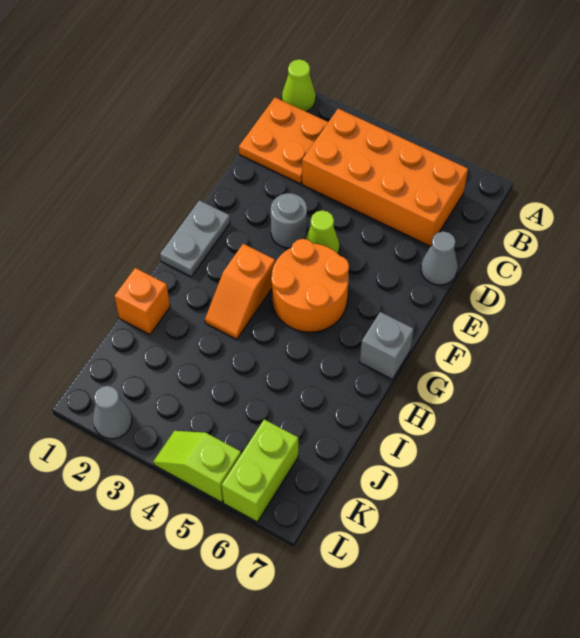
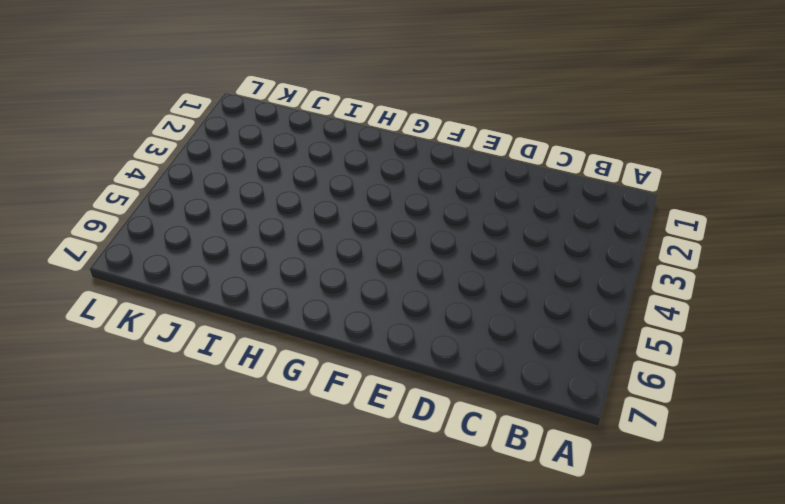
none -> lime 1x1 cone [282,59,316,112]
none -> orange 2x2 plate [239,97,328,184]
none -> orange 2x4 brick [302,109,468,246]

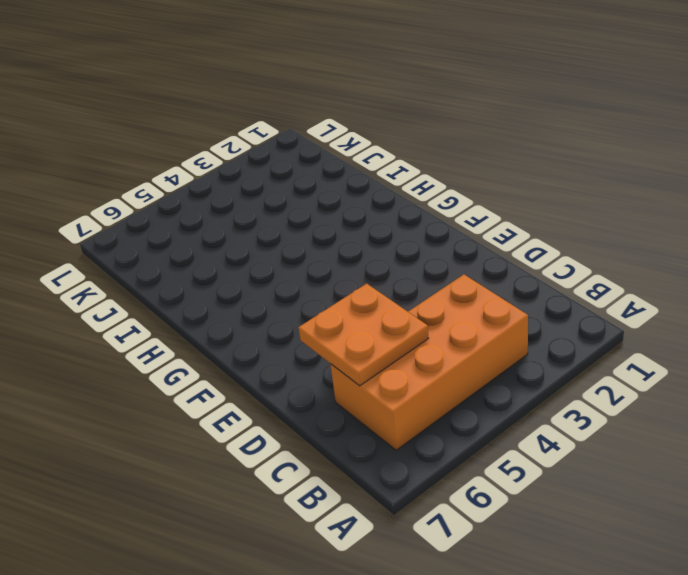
orange 2x2 plate [299,284,428,386] -> orange 2x2 plate moved to [239,97,328,184]
none -> lime 1x1 cone [282,59,316,112]
none -> grey 1x1 cone [421,231,458,285]
none -> grey 1x1 round brick [271,193,307,248]

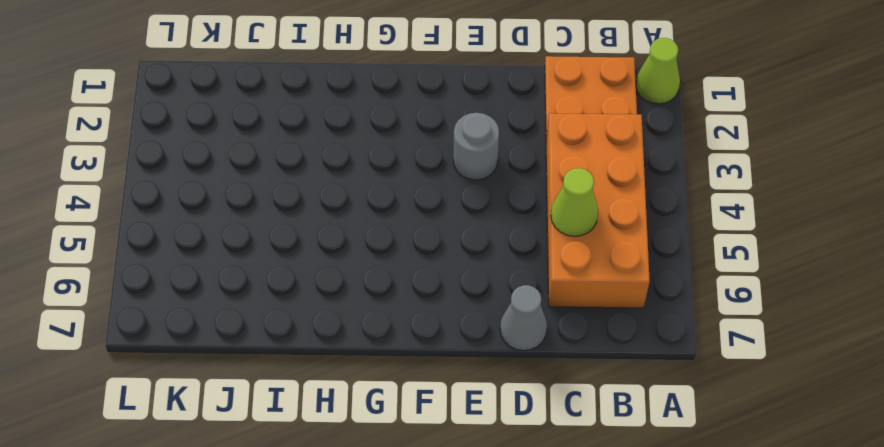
lime 1x1 cone [551,168,598,236] -> lime 1x1 cone moved to [305,210,339,253]
none -> grey 1x2 plate [160,200,230,277]
none -> orange 2x2 round brick [271,239,349,332]
none -> orange 1x2 slope [205,244,275,340]

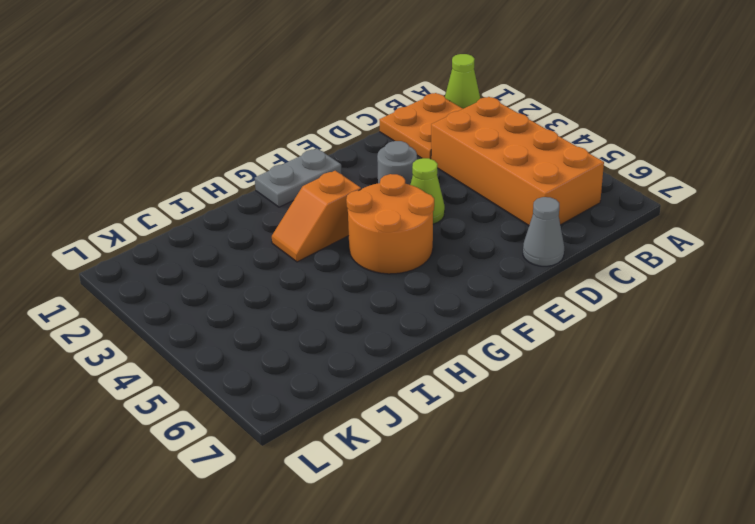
none -> grey 1x1 brick [360,312,414,379]
none -> orange 1x1 brick [115,268,170,335]
none -> lime 1x2 brick [222,419,298,522]

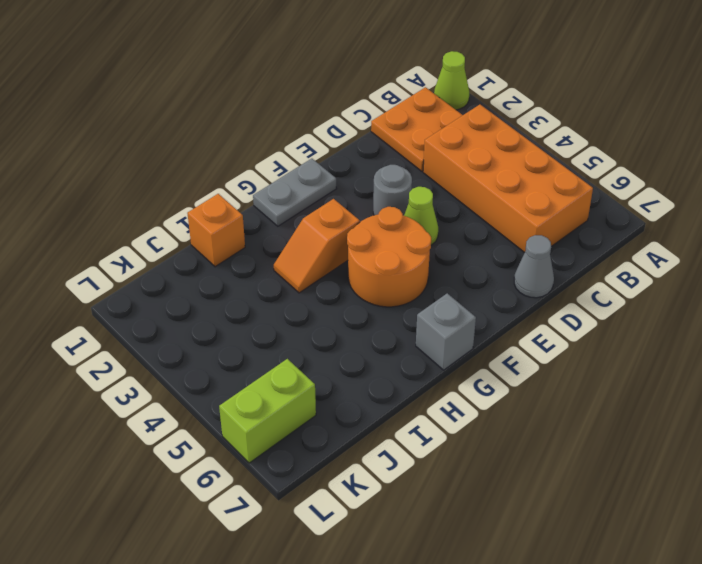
none -> grey 1x1 cone [93,386,132,439]
none -> lime 1x2 slope [153,431,241,502]

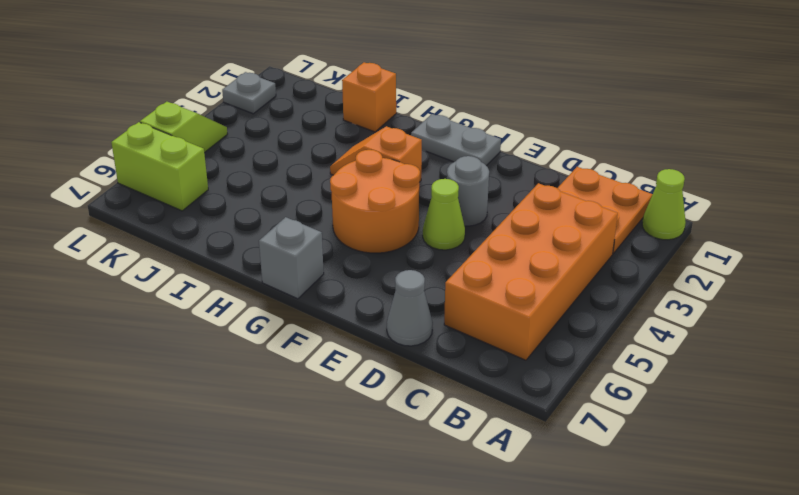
grey 1x1 plate [222,72,276,114] -> grey 1x1 cone [93,386,132,439]

